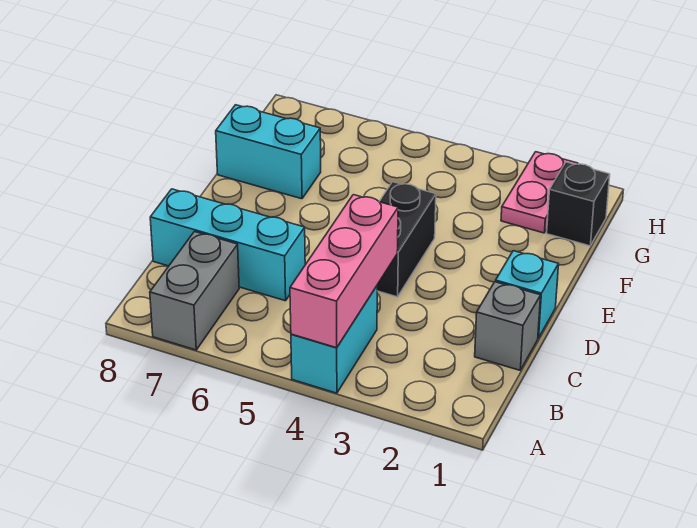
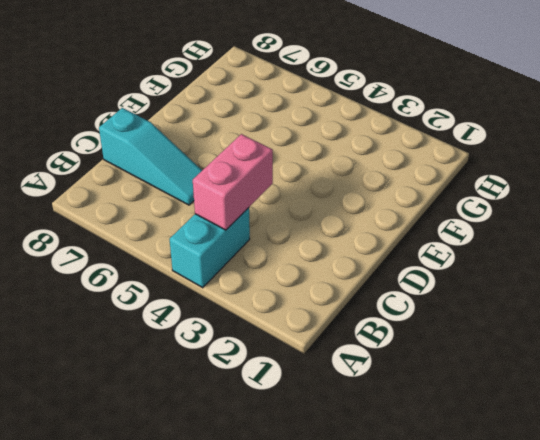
pink 1x2 brick [193,134,273,230] -> pink 1x3 brick [290,195,398,348]
cyan 1x3 slope [99,108,202,205] -> cyan 1x3 brick [150,189,305,301]
none -> grey 1x2 brick [150,232,239,350]
none -> grey 1x1 brick [475,282,541,370]

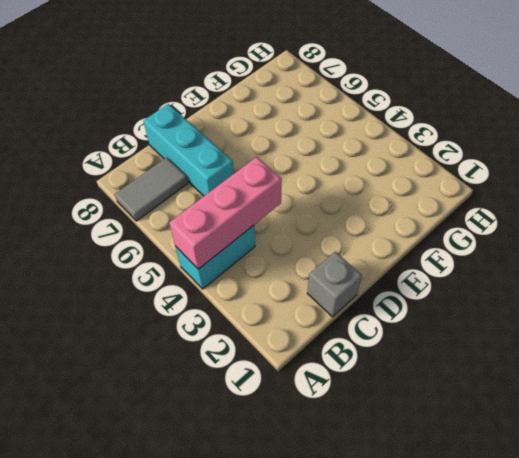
grey 1x2 tile [115,157,188,221] -> grey 1x2 brick [150,232,239,350]
none -> cyan 1x1 brick [495,251,559,338]
none -> black 1x2 brick [377,182,436,297]

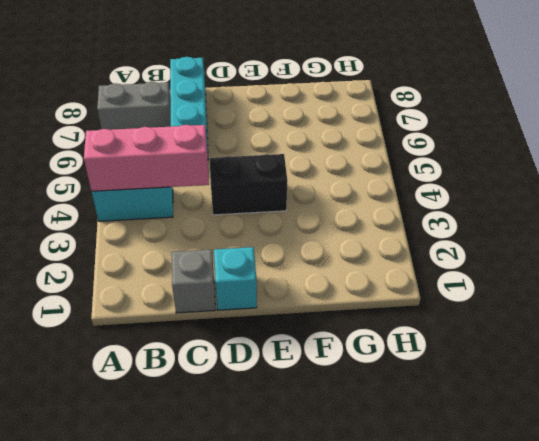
none -> cyan 1x2 brick [216,105,321,199]
none -> black 1x1 brick [547,162,610,246]

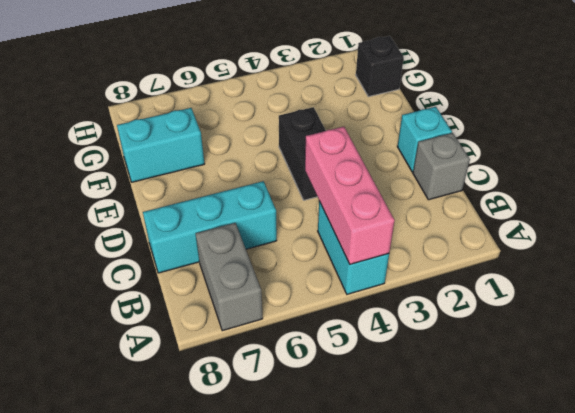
none -> pink 1x2 plate [501,152,578,233]

